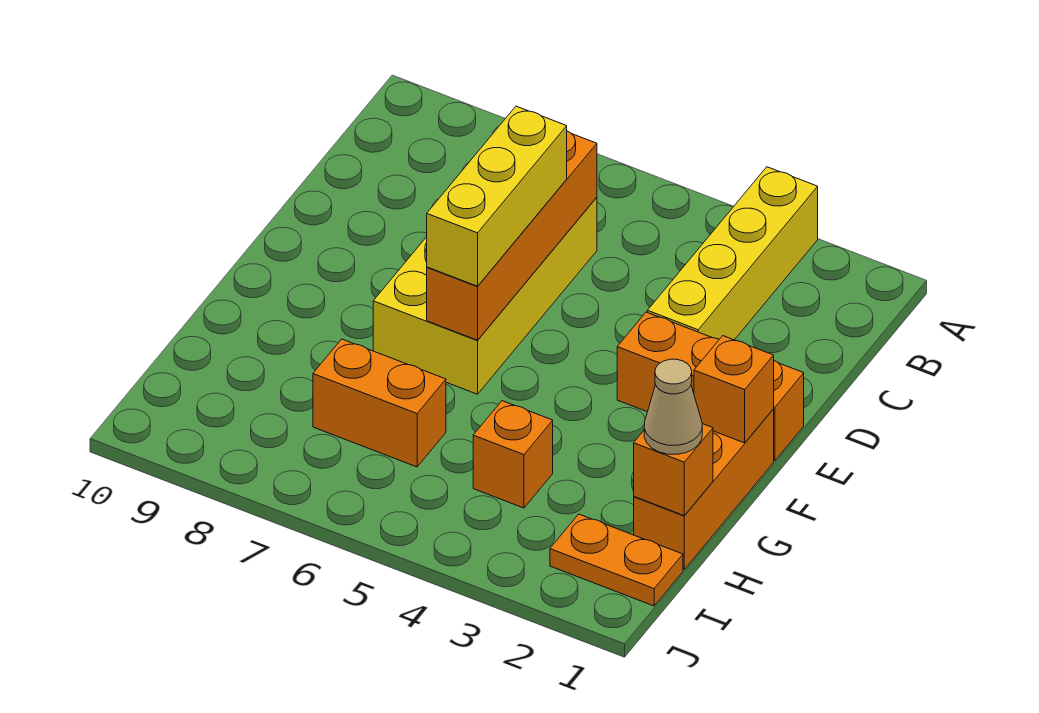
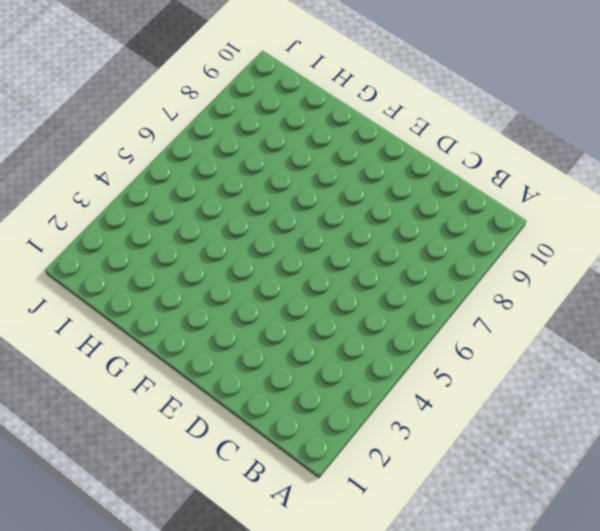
none -> yellow 1x4 brick [647,167,818,340]
none -> yellow 2x4 brick [373,197,597,394]
none -> orange 1x3 brick [617,312,804,461]

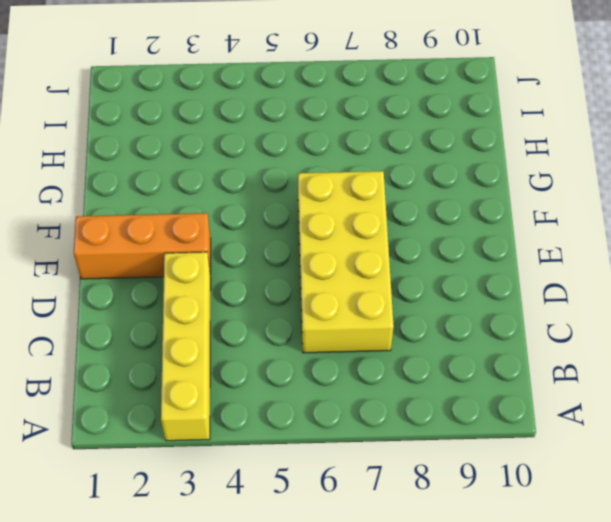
none -> orange 1x3 brick [634,409,774,569]
none -> orange 1x1 brick [473,401,553,508]
none -> orange 1x2 brick [313,339,446,467]

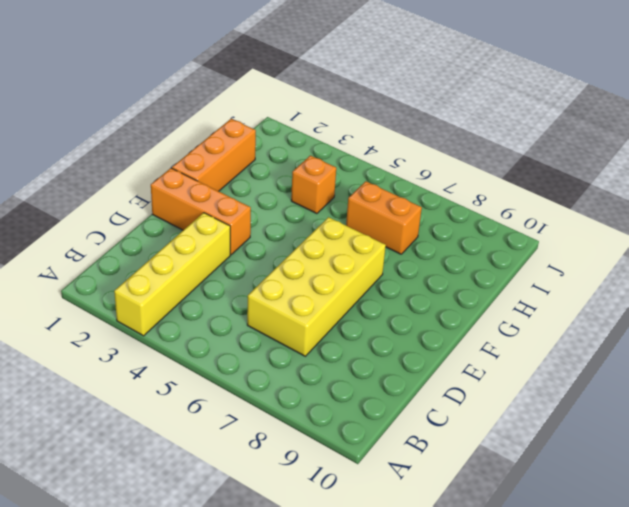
none -> orange 1x2 plate [550,514,683,606]
none -> orange 1x4 brick [427,131,597,340]
none -> orange 1x1 brick [694,336,774,443]

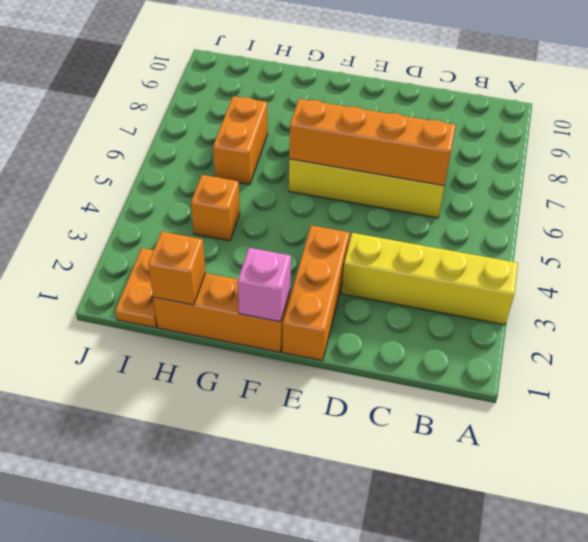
pink 1x1 brick [238,248,291,322] -> orange 1x1 brick [694,336,774,443]
none -> yellow 1x3 brick [427,106,567,286]
none -> tan 1x1 cone [644,359,702,454]

